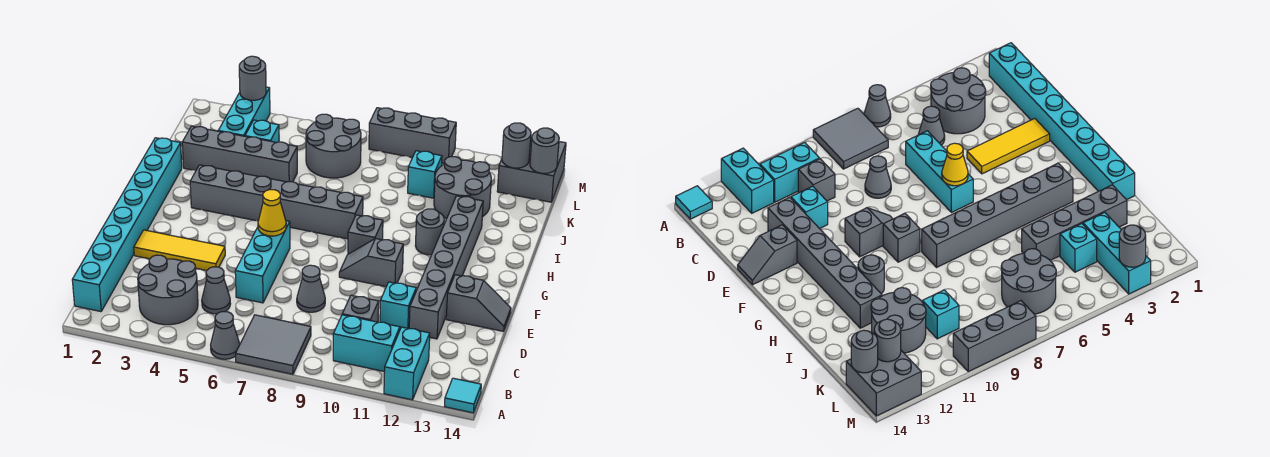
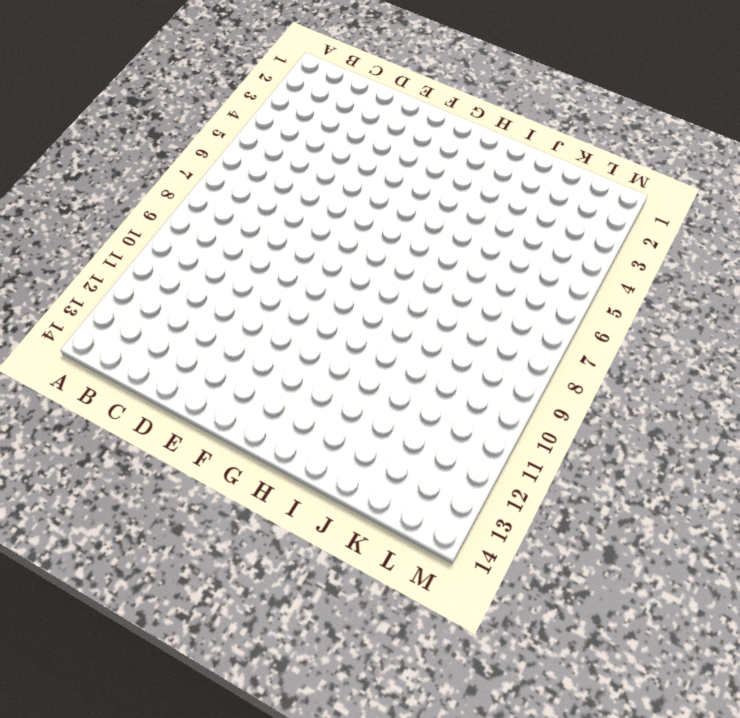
none -> grey 1x1 cone [211,312,240,359]
none -> grey 2x2 tile [236,315,311,374]
none -> cyan 1x2 brick [384,327,430,400]
none -> cyan 1x1 tile [445,378,481,413]

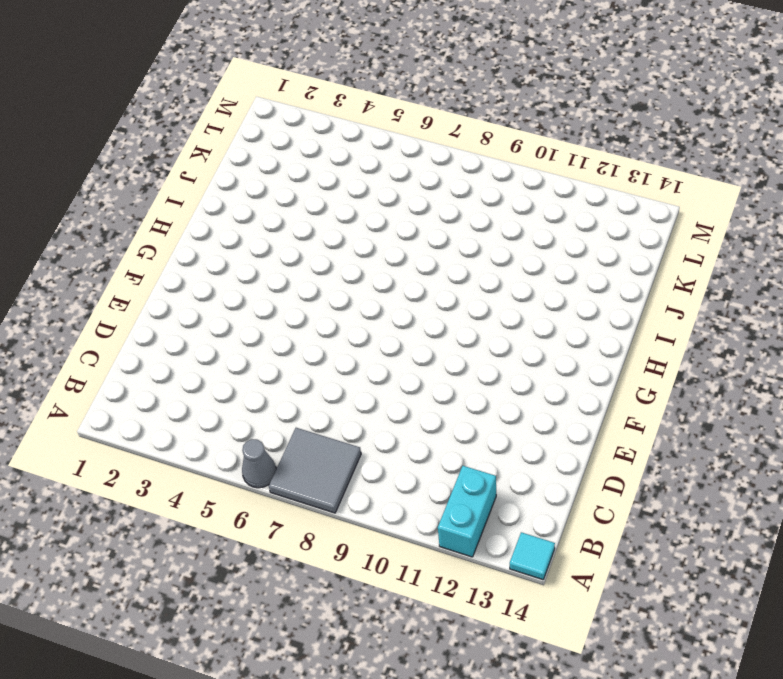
none -> cyan 1x8 brick [72,138,182,312]
none -> grey 2x2 round brick [138,255,198,325]
none -> cyan 1x2 brick [333,315,400,372]
none -> grey 1x1 cone [202,267,230,314]

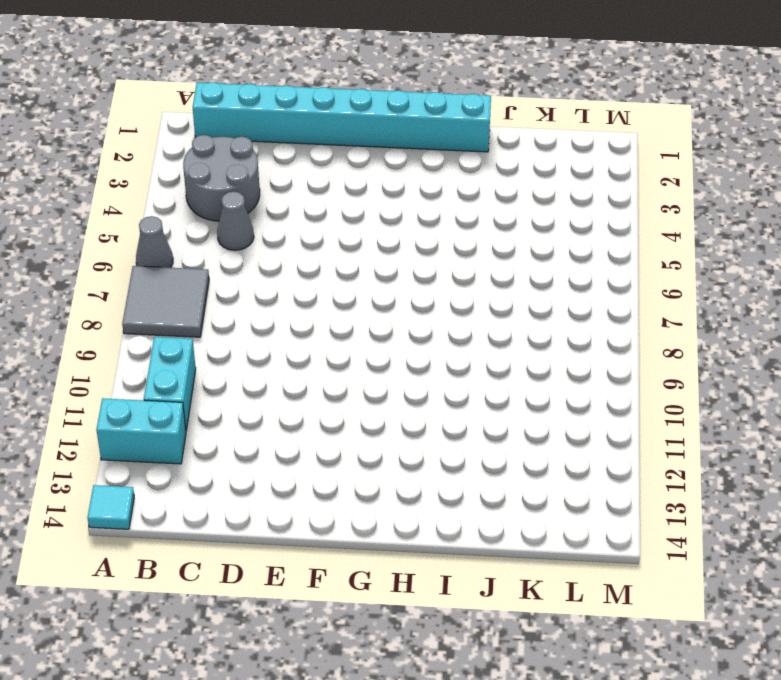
none -> grey 1x1 brick [342,295,379,322]
none -> cyan 1x3 brick [235,221,290,303]
none -> grey 1x1 cone [297,265,325,312]
none -> cyan 1x1 brick [380,282,416,329]

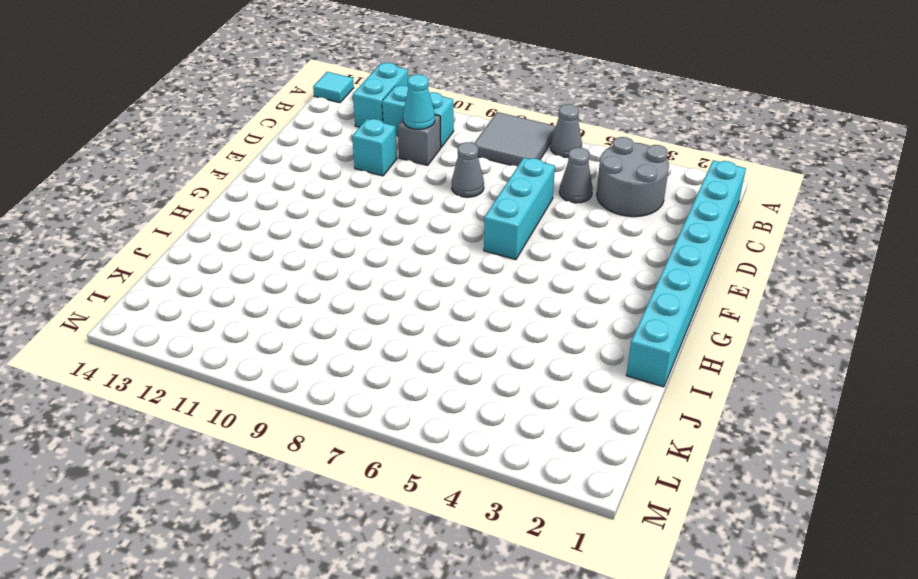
cyan 1x1 cone [403,74,435,129] -> none
none -> grey 1x6 brick [409,196,483,339]
none -> yellow 1x3 tile [134,230,225,271]
none -> grey 1x2 slope [446,275,511,331]
none -> grey 1x2 slope [339,238,403,287]

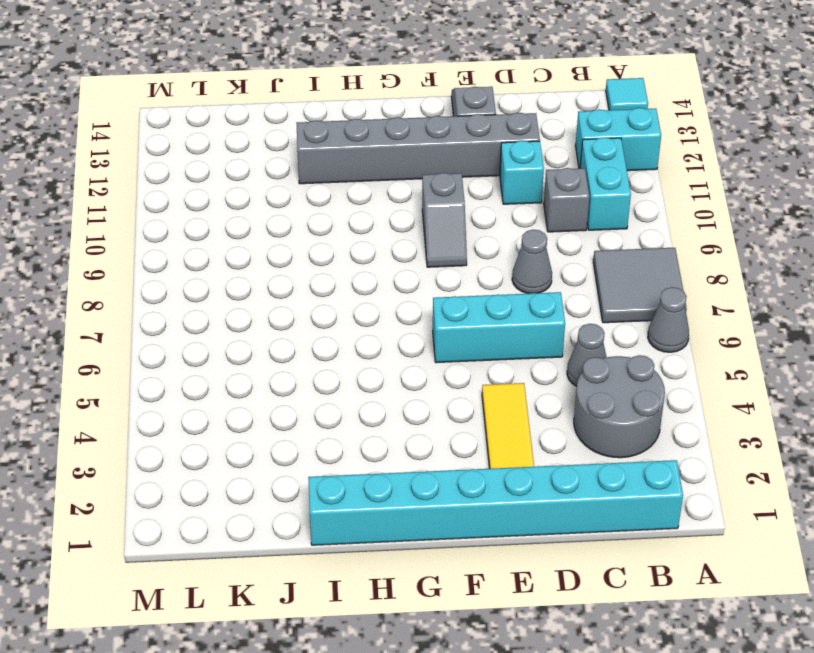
none -> grey 1x1 brick [348,215,383,254]
none -> grey 1x6 brick [190,165,363,239]
none -> grey 1x1 round brick [415,209,444,255]
none -> grey 1x4 brick [182,126,297,182]

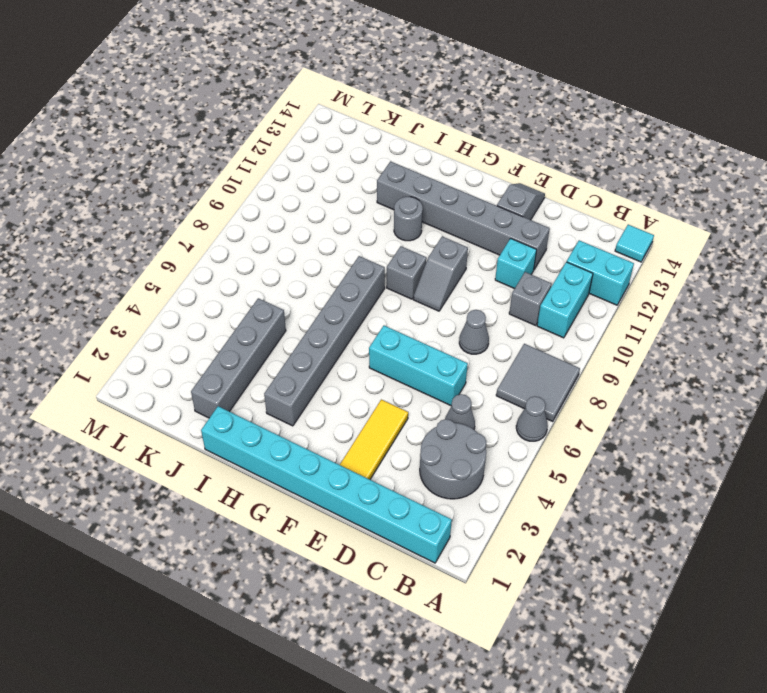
none -> grey 2x2 round brick [434,157,491,219]
none -> cyan 1x3 brick [218,87,270,136]
none -> cyan 1x1 brick [245,120,279,143]
none -> grey 2x2 round brick [306,114,361,178]

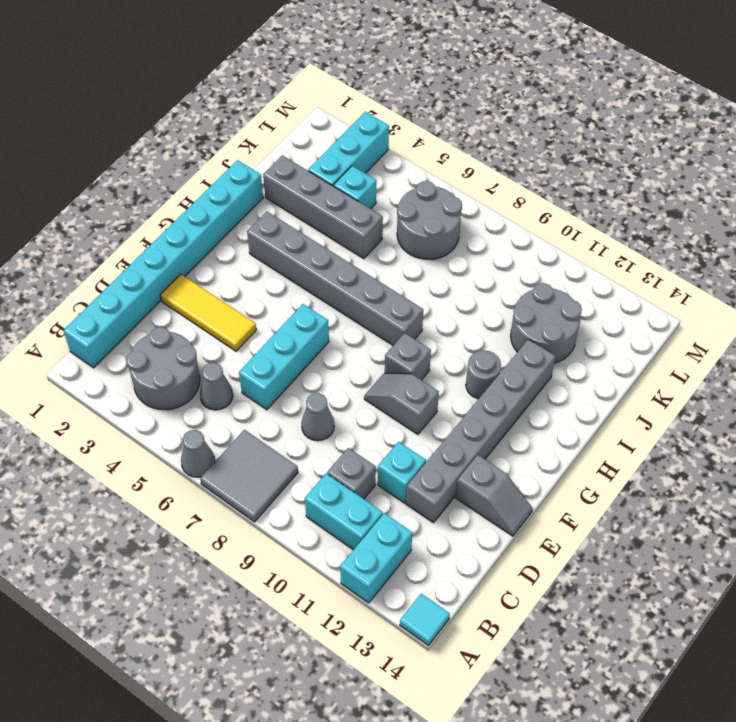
none -> cyan 1x1 brick [408,151,442,198]
none -> grey 2x2 brick [497,136,566,202]
none -> grey 1x3 brick [369,108,456,164]
none -> yellow 1x1 cone [258,190,286,236]

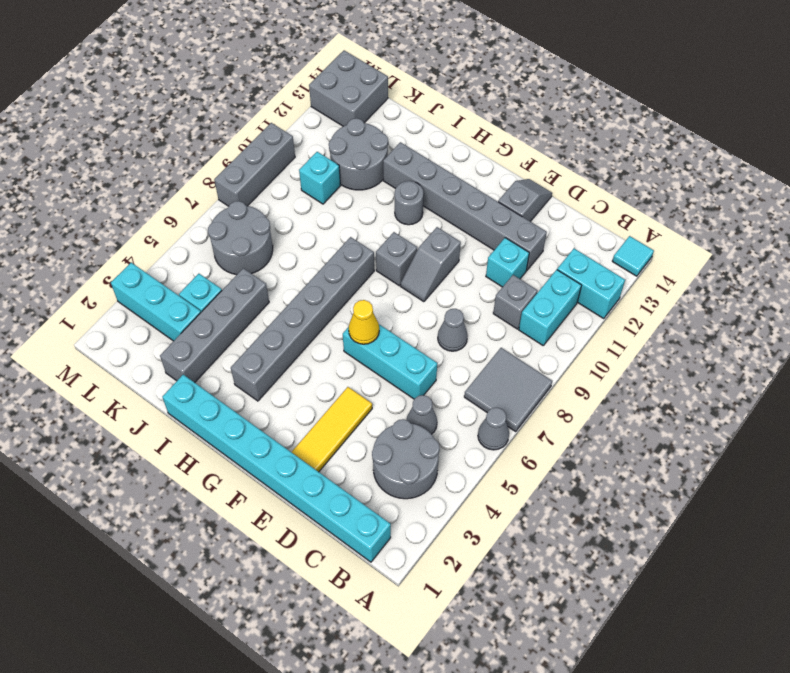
none -> grey 1x1 round brick [502,123,531,168]
none -> grey 1x1 round brick [530,128,559,174]
none -> grey 1x1 round brick [239,56,266,100]

